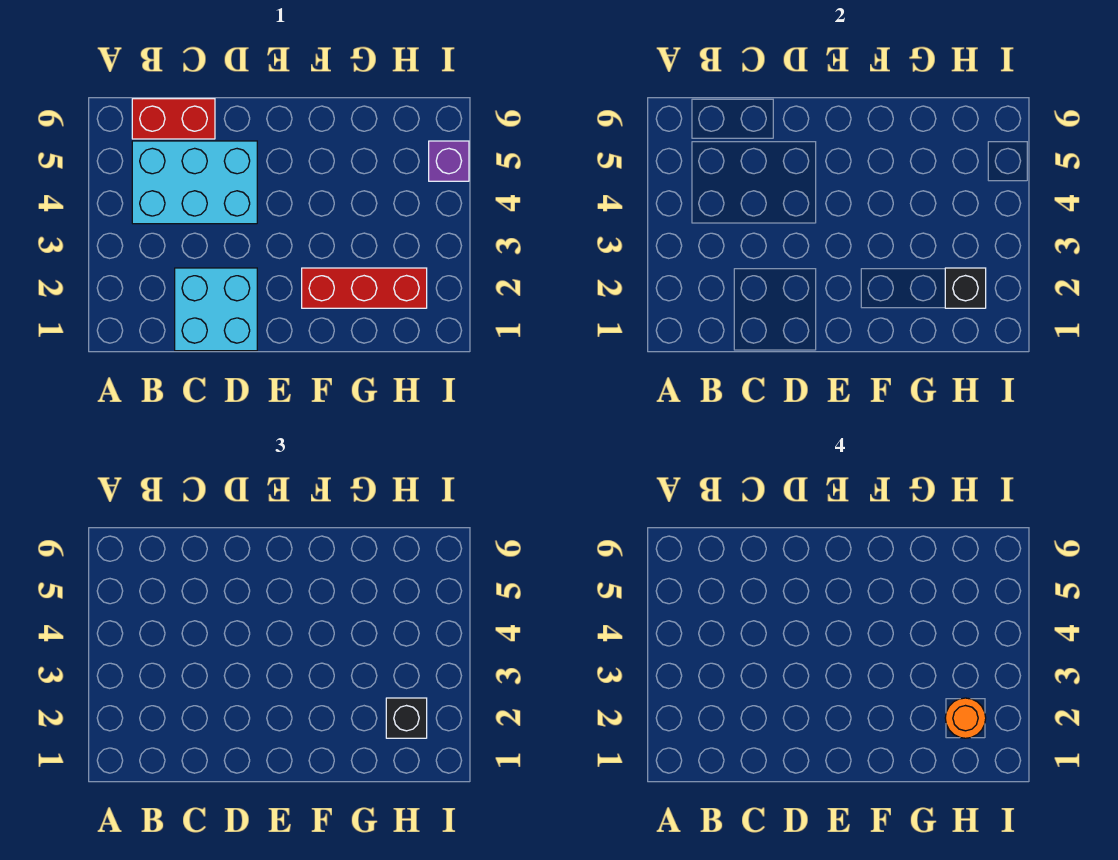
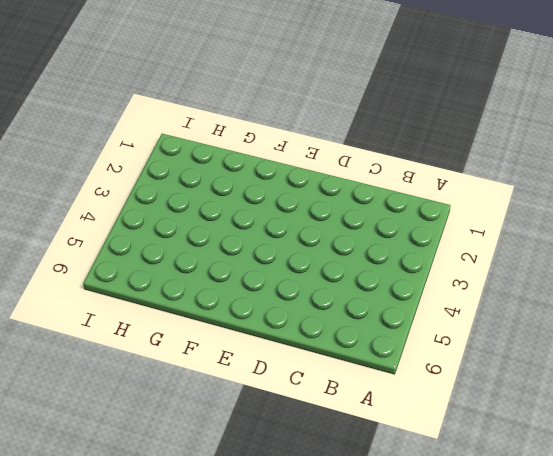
none -> cyan 2x3 brick [132,141,257,224]
none -> red 1x2 brick [132,99,215,139]

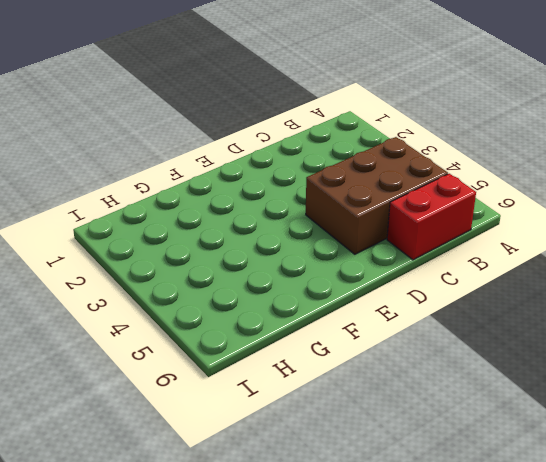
brown 2x3 brick [306,137,448,254] -> cyan 2x3 brick [132,141,257,224]
none -> cyan 2x2 brick [175,268,257,351]
none -> red 1x3 brick [302,268,427,308]

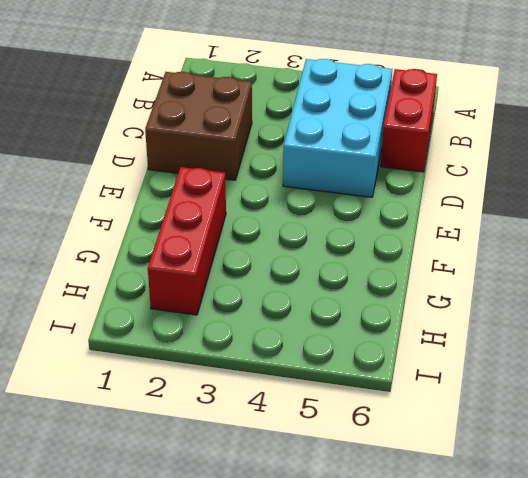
brown 2x2 brick [145,72,252,180] -> cyan 2x2 brick [175,268,257,351]
none -> purple 1x1 brick [429,141,469,181]
none -> black 1x1 brick [945,268,986,308]

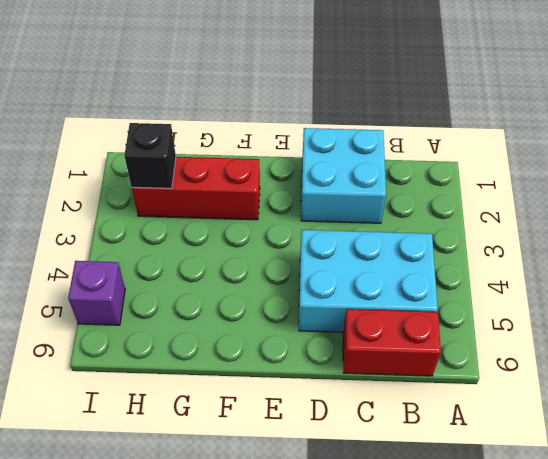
none -> black 1x1 brick [386,698,427,738]
none -> orange 1x1 round brick [945,698,986,738]

